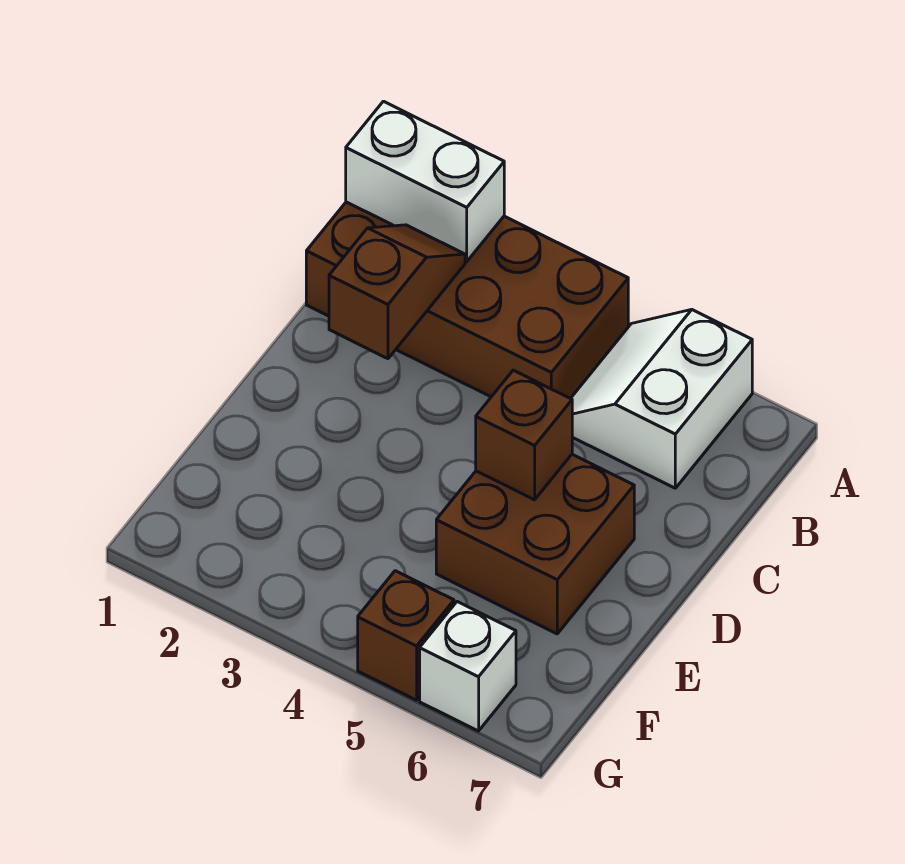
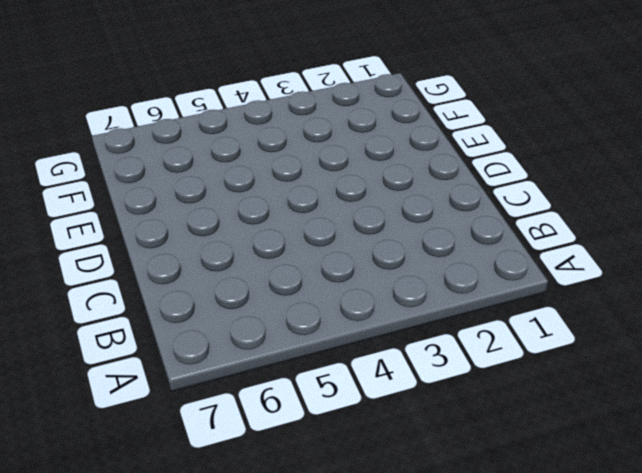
none -> brown 2x4 brick [306,202,628,398]
none -> white 2x2 slope [571,310,752,488]

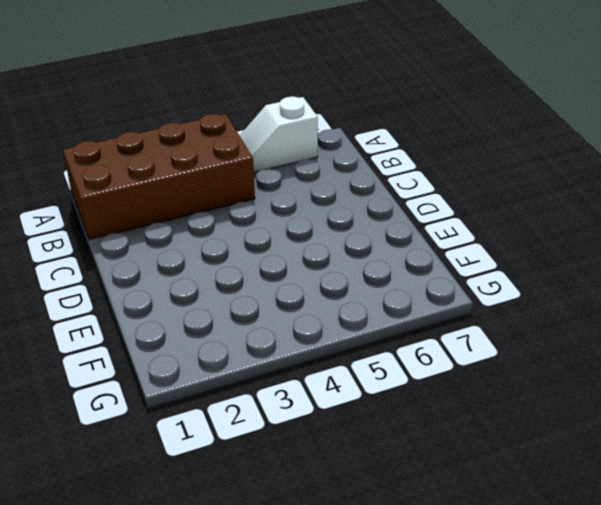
white 1x2 slope [240,97,318,172] -> white 2x2 slope [571,310,752,488]
none -> brown 2x2 brick [436,454,634,634]
none -> brown 1x1 brick [358,571,454,700]

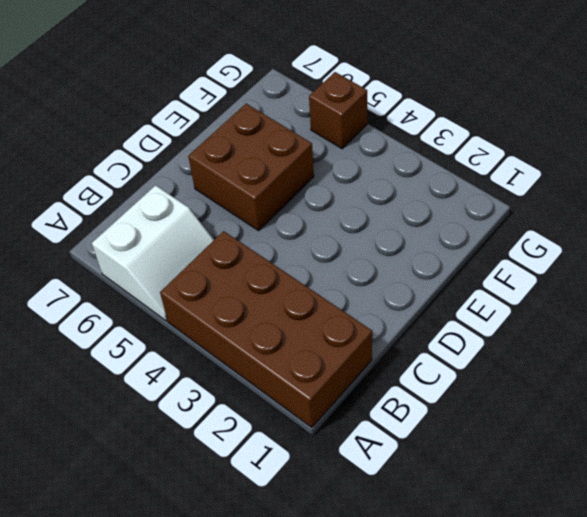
none -> white 1x1 brick [420,602,516,731]
none -> white 1x2 brick [346,101,504,262]

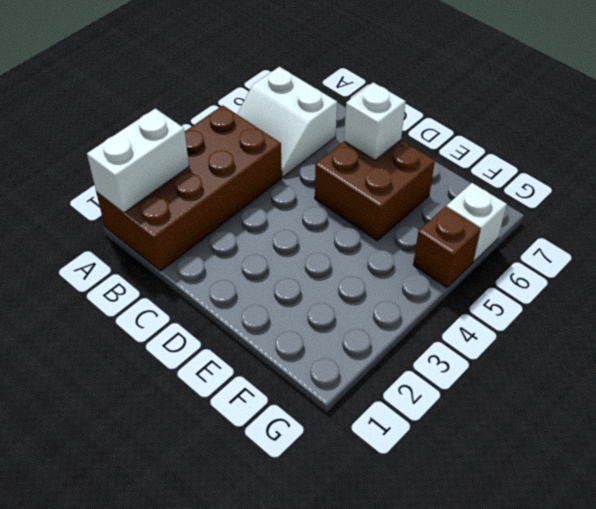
white 1x1 brick [344,82,406,160] -> none
none -> brown 1x2 slope [329,225,465,359]
none -> brown 1x1 brick [476,370,572,500]

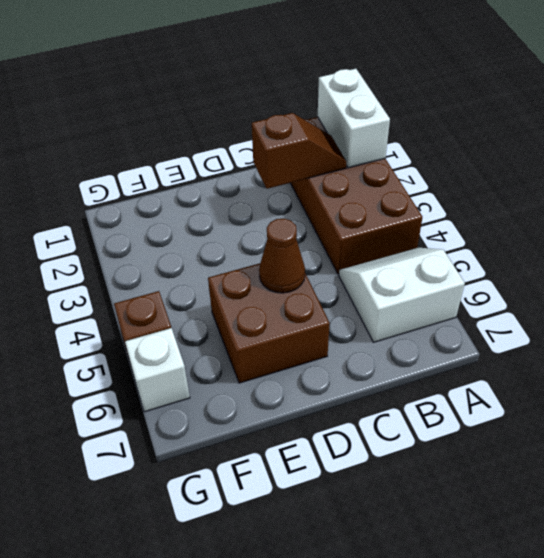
brown 1x1 cone [259,219,305,293] -> brown 1x1 brick [476,370,572,500]

